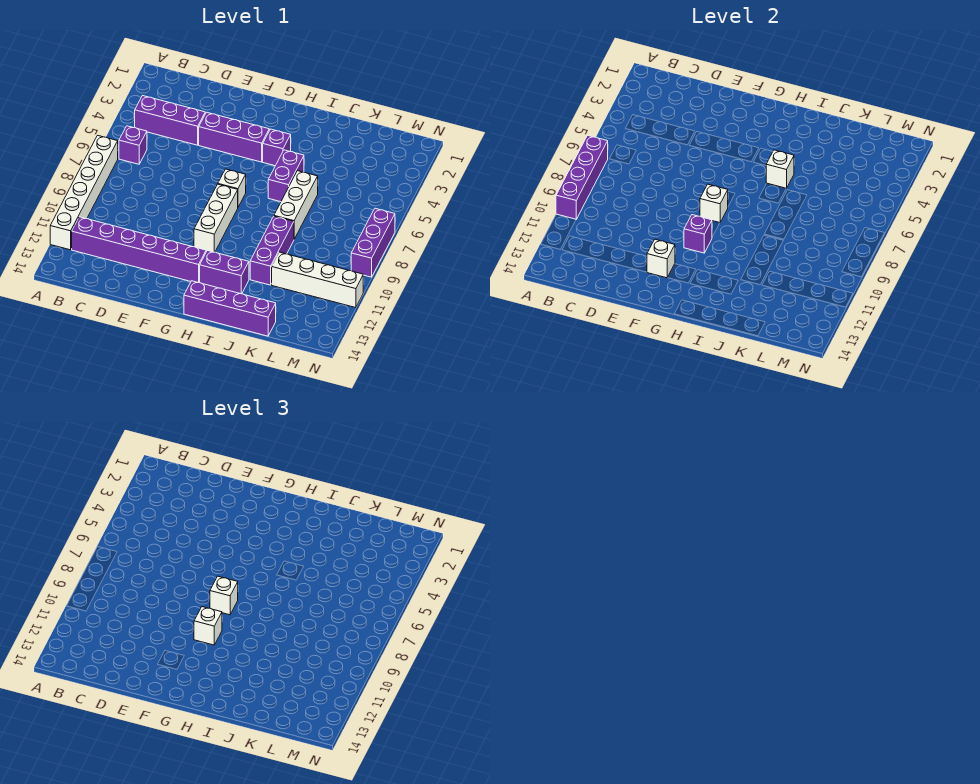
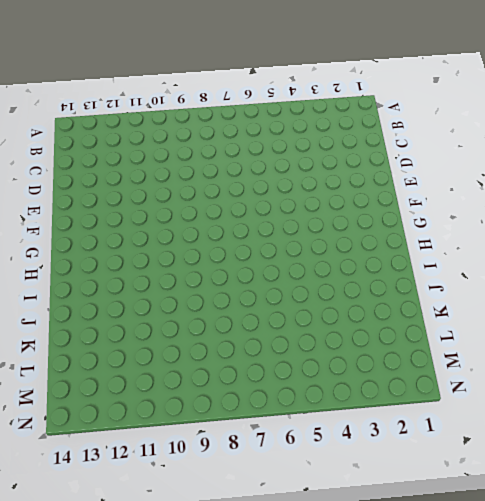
none -> white 1x6 brick [50,135,118,250]
none -> purple 1x3 brick [135,96,205,145]
none -> purple 1x1 brick [119,126,147,164]

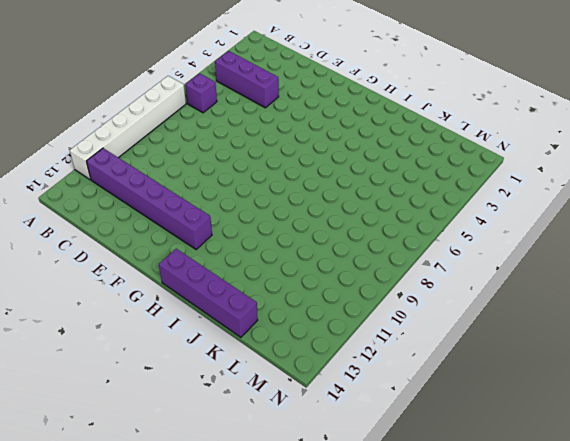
none -> purple 1x3 brick [199,112,269,162]
none -> white 1x1 brick [218,169,246,207]
none -> white 1x3 brick [194,184,238,252]

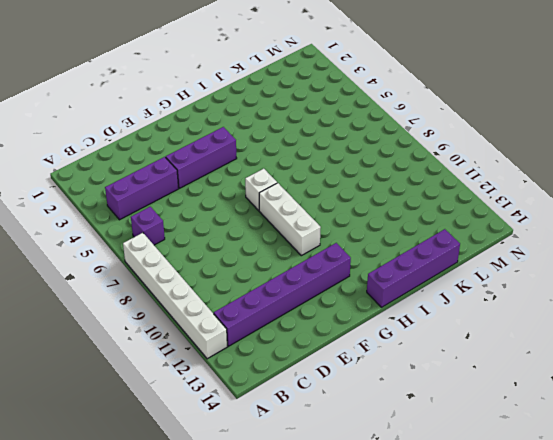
none -> purple 1x1 brick [263,129,291,166]
none -> purple 1x2 brick [200,251,249,294]
none -> purple 1x2 brick [268,150,304,202]

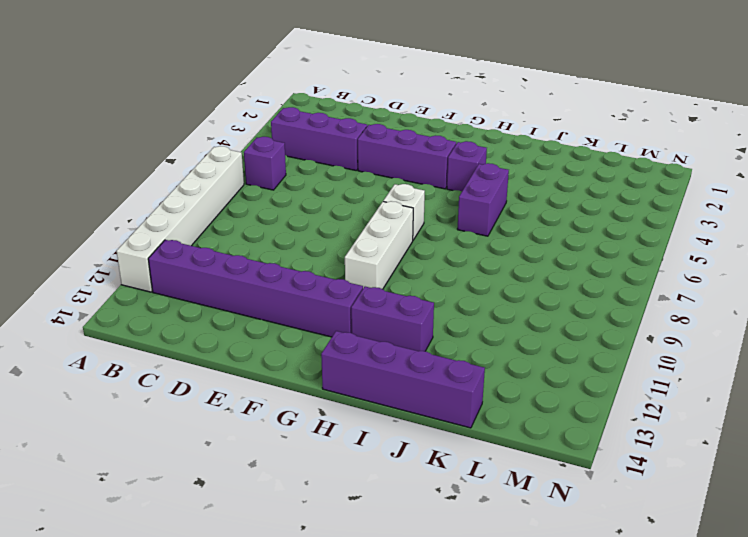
none -> white 1x3 brick [274,171,318,239]
none -> purple 1x3 brick [250,216,294,285]
none -> white 1x4 brick [272,252,363,308]

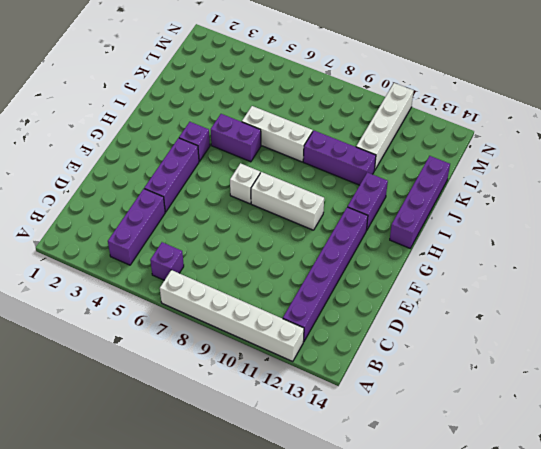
none -> purple 1x3 brick [351,208,395,277]
none -> purple 1x4 brick [556,135,608,219]
none -> white 1x1 brick [647,239,675,278]

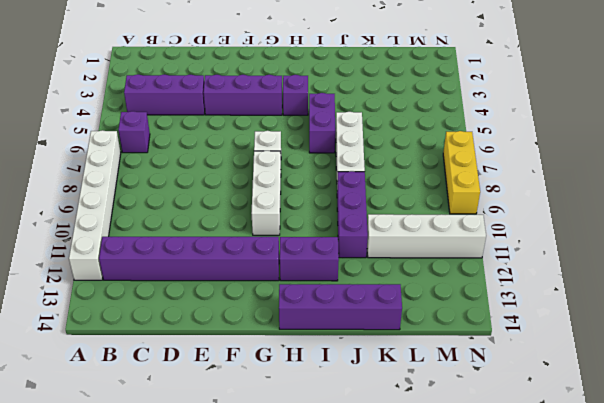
yellow 1x3 brick [443,131,480,214] -> purple 1x3 brick [351,208,395,277]
none -> purple 1x4 brick [556,135,608,219]
none -> white 1x1 brick [647,239,675,278]
none -> white 1x1 brick [700,184,728,223]

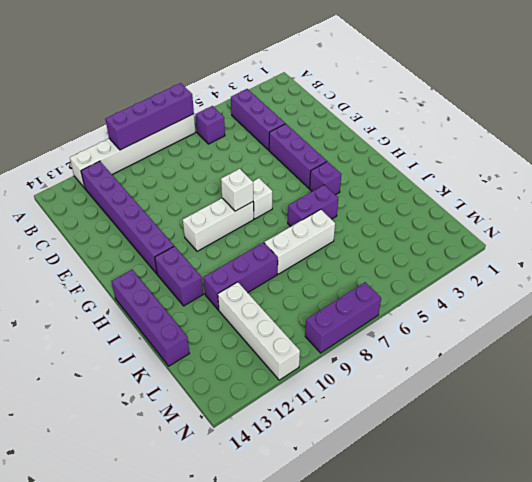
none -> white 1x1 brick [647,239,675,278]
none -> purple 1x1 brick [684,215,712,253]
none -> white 1x1 brick [766,150,794,188]

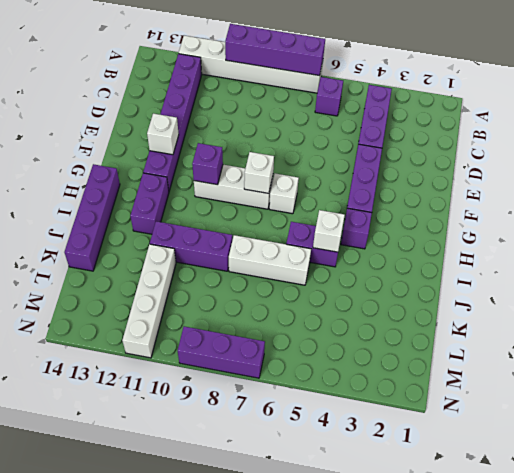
none -> white 1x1 brick [210,576,238,615]
none -> white 1x1 brick [194,607,222,645]

